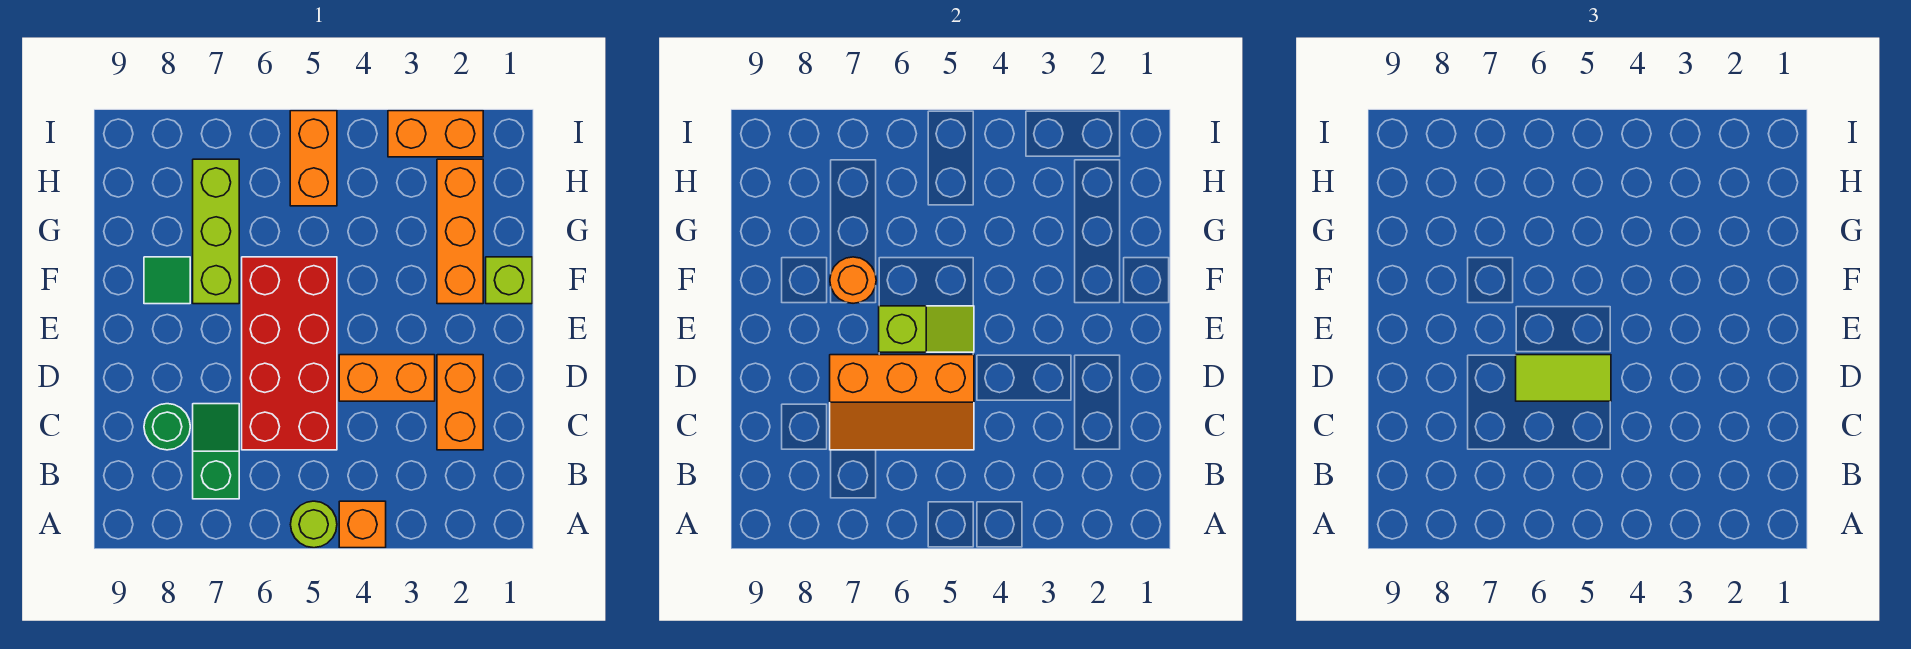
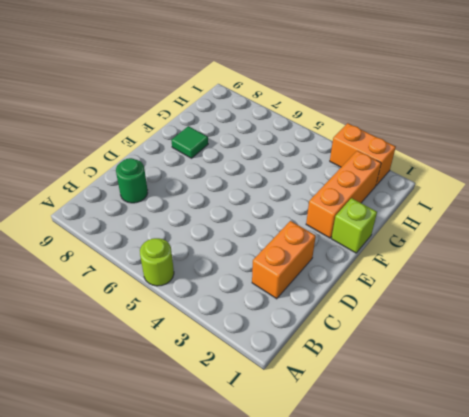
none -> orange 1x1 brick [339,501,386,548]
none -> green 1x2 slope [193,404,239,499]
none -> red 2x4 brick [242,257,337,450]

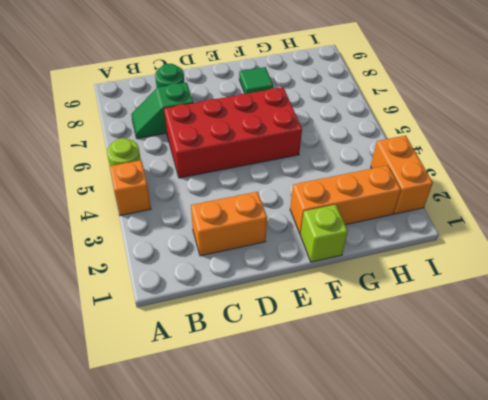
green 1x2 slope [131,82,193,139] -> green 1x2 slope turned to [193,404,239,499]
none -> orange 1x2 brick [339,355,435,401]
none -> lime 1x3 brick [193,159,239,304]
none -> orange 1x2 brick [290,111,337,206]

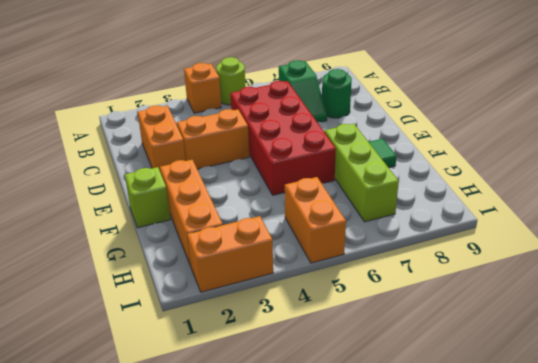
none -> orange 2x3 slope [830,355,974,450]
none -> lime 1x2 slope [879,306,974,352]
none -> orange 1x1 round brick [830,257,876,303]

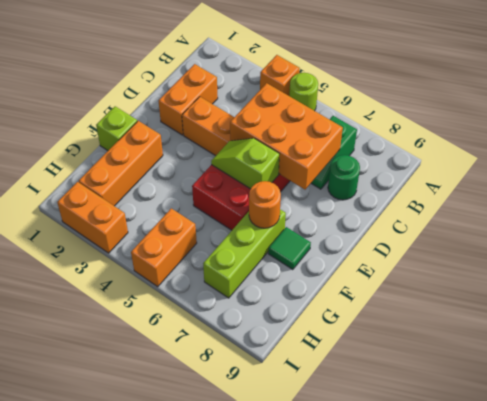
orange 2x3 brick [230,83,343,189] -> orange 2x3 slope [830,355,974,450]
none -> lime 1x2 tile [1516,355,1611,401]

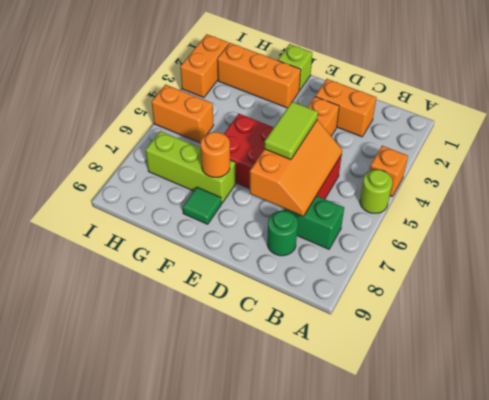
none -> lime 1x2 slope [879,306,974,352]

